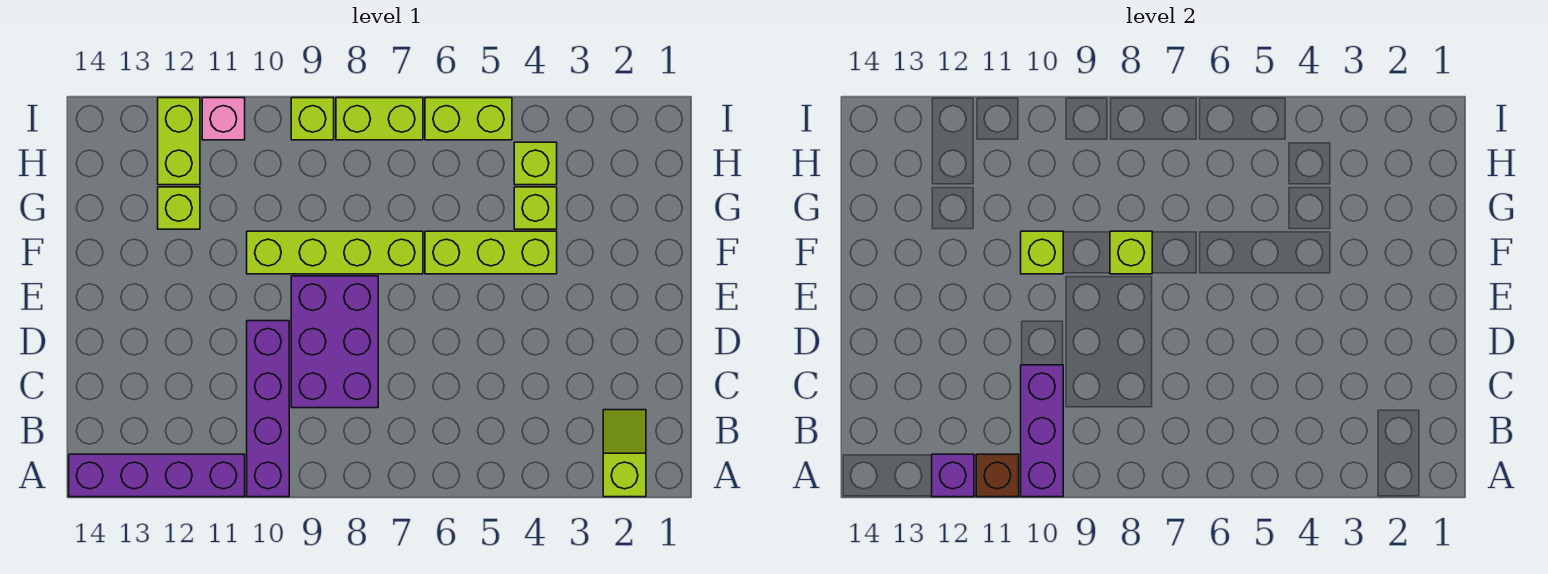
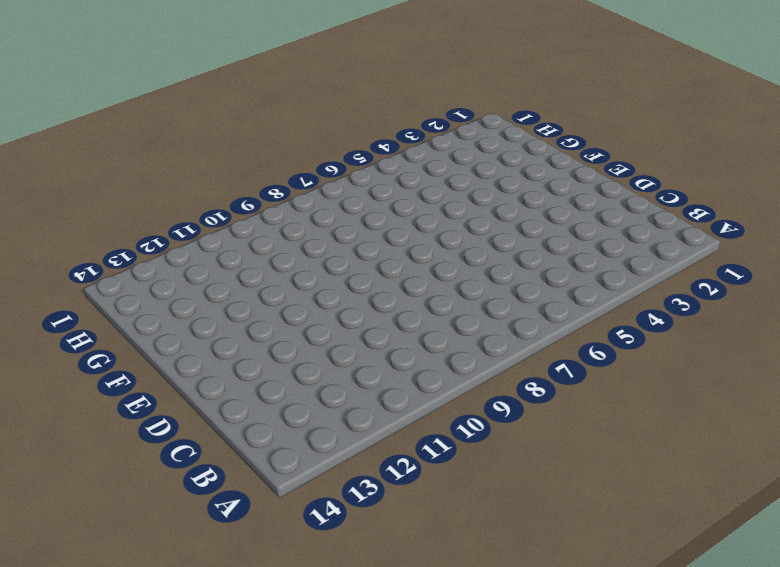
none -> lime 1x2 slope [603,410,646,497]
none -> purple 1x4 brick [247,321,289,497]
none -> purple 1x4 brick [69,454,245,497]

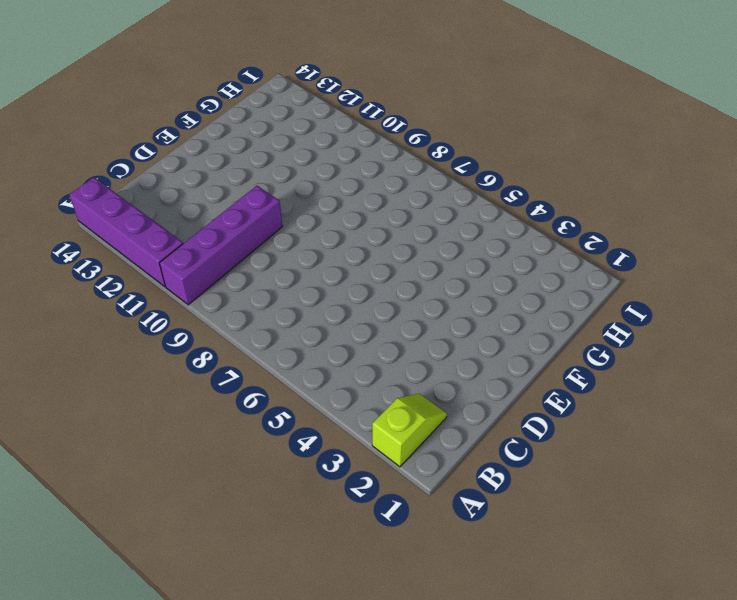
none -> purple 2x3 brick [291,276,378,408]
none -> lime 1x3 brick [425,231,557,274]
none -> lime 1x4 brick [247,231,423,274]

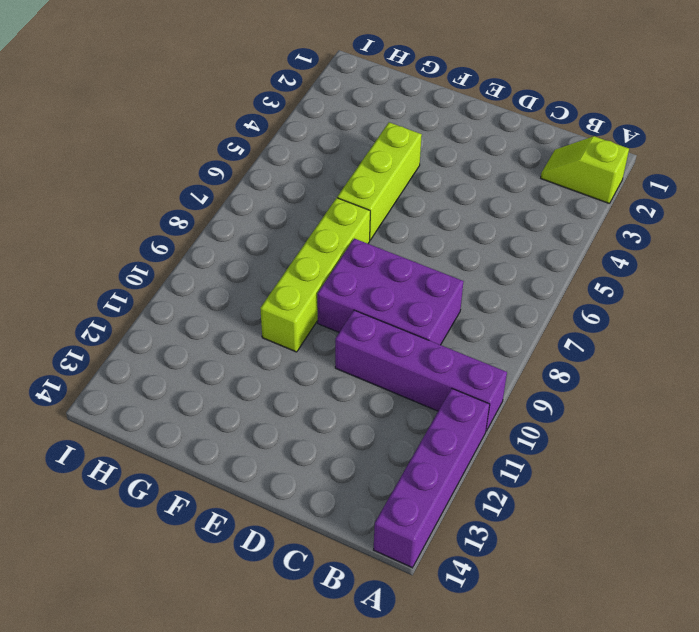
none -> lime 1x1 brick [514,187,557,229]
none -> lime 1x1 brick [158,187,200,229]
none -> lime 1x1 brick [514,142,557,185]

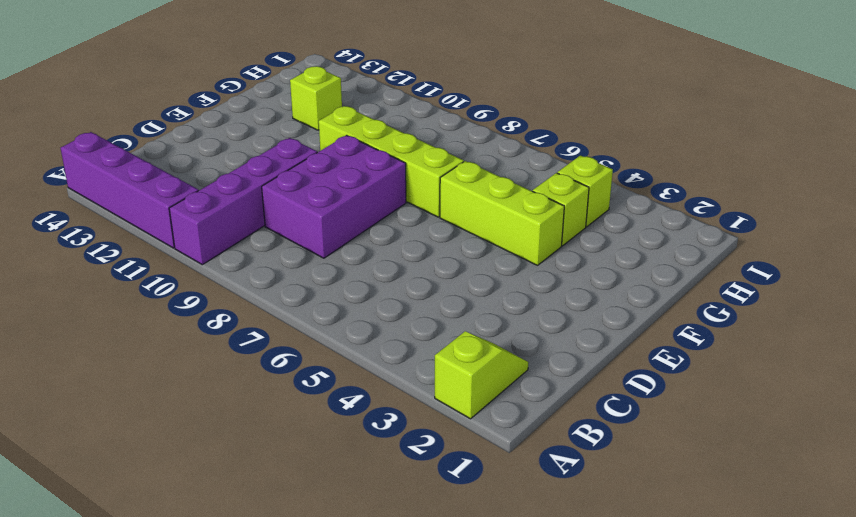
none -> lime 1x2 brick [158,98,200,185]
none -> lime 1x2 brick [425,98,512,140]
none -> lime 1x2 brick [336,98,423,140]

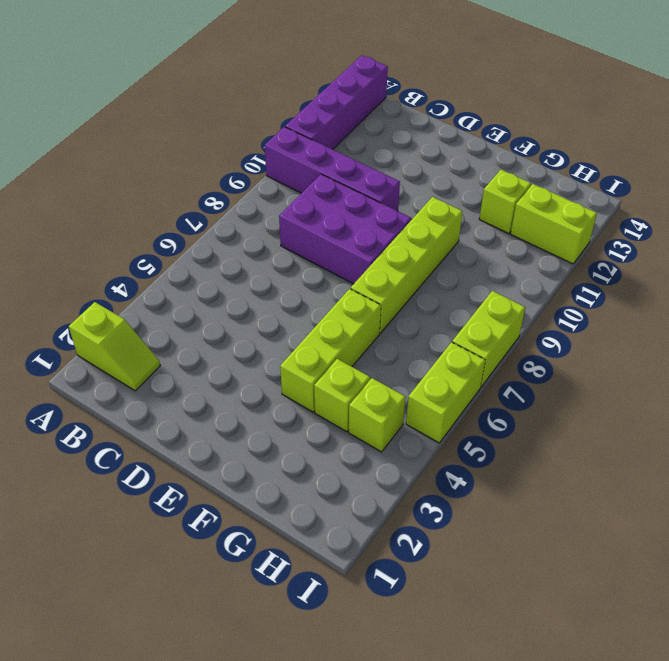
none -> lime 1x1 brick [291,98,334,140]
none -> pink 1x1 brick [202,98,245,140]
none -> purple 1x3 brick [1021,365,1063,497]

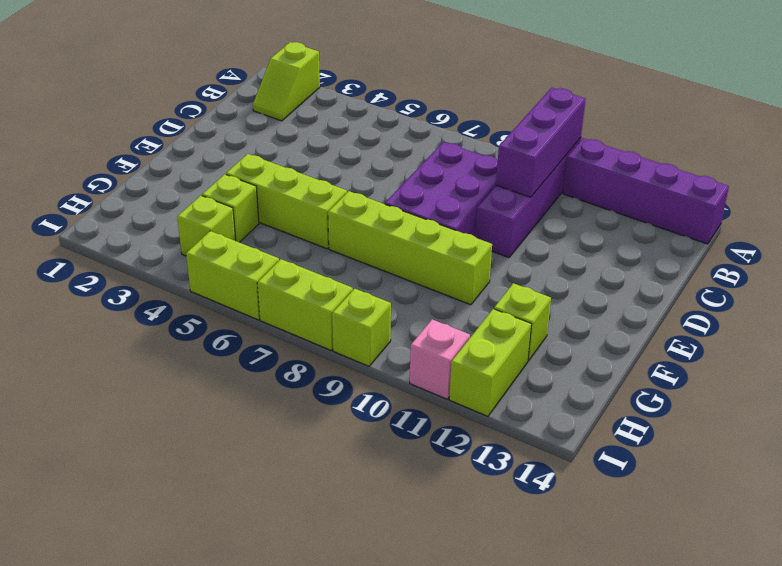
none -> brown 1x1 brick [976,454,1019,497]
none -> purple 1x1 brick [932,454,974,497]
none -> lime 1x1 brick [1110,231,1152,274]

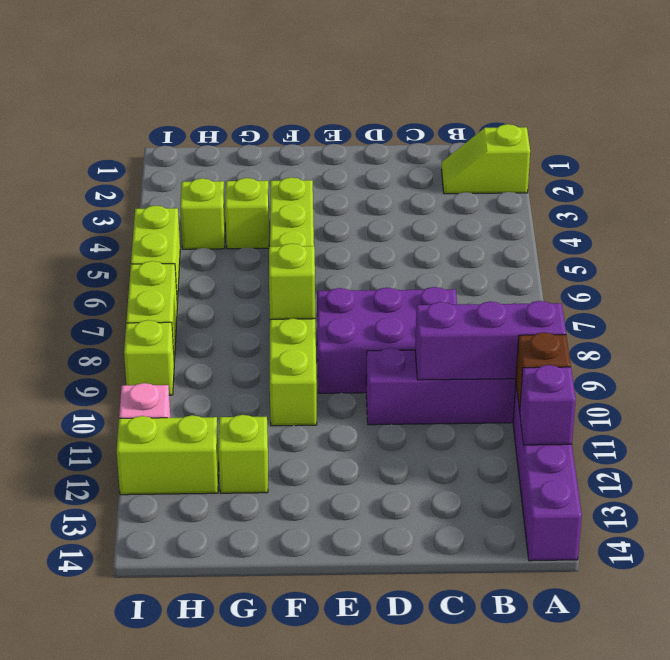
none -> lime 1x1 brick [1021,231,1063,274]

